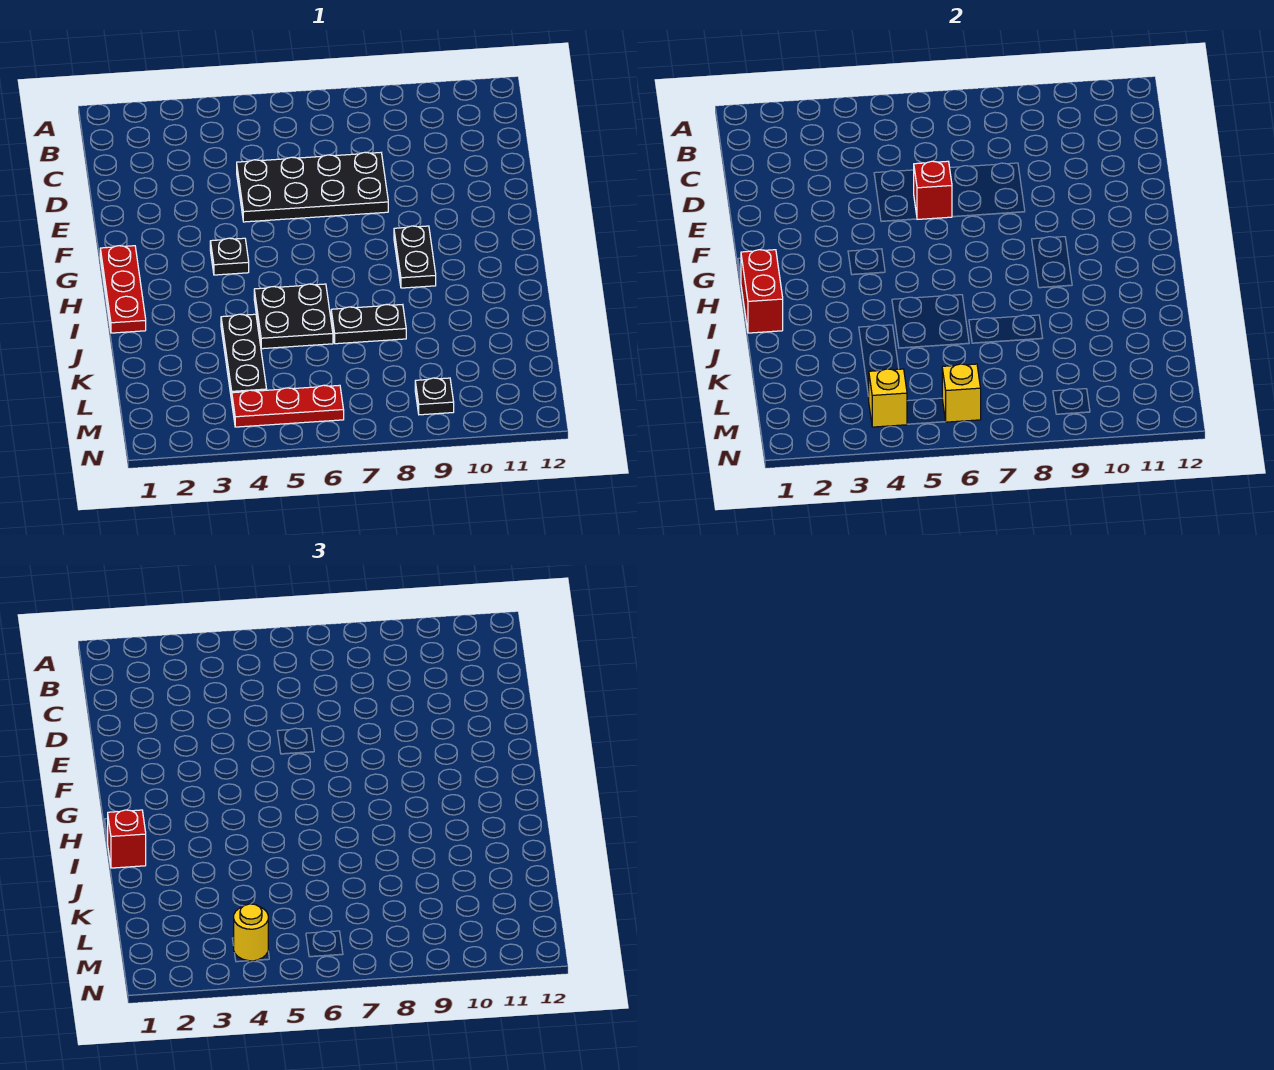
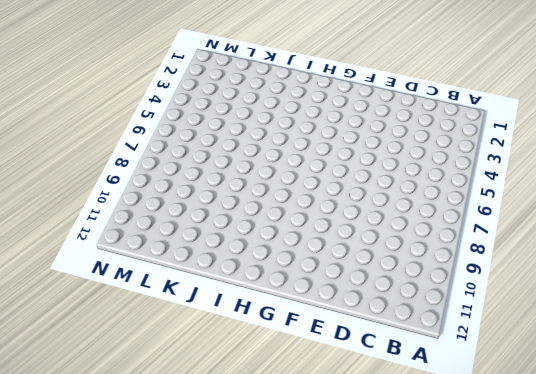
none -> black 2x4 plate [237,152,388,222]
none -> red 1x3 plate [100,246,146,333]
none -> black 1x1 plate [210,238,249,275]

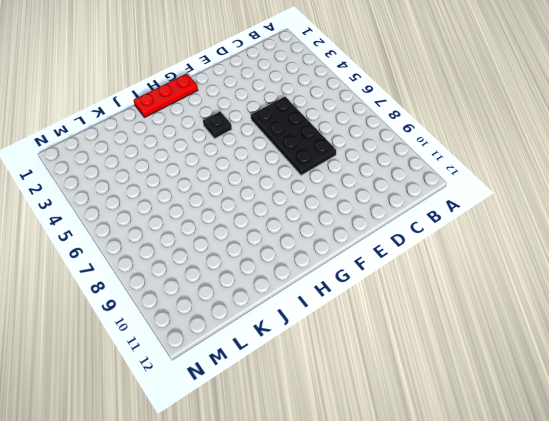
none -> black 1x2 plate [394,226,436,288]
none -> black 2x2 plate [254,284,333,349]
none -> black 1x3 plate [221,314,267,400]

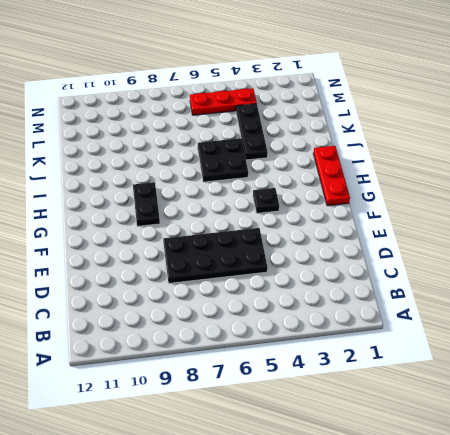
none -> black 1x2 plate [331,305,406,344]
none -> black 1x1 plate [415,378,454,415]
none -> red 1x1 brick [914,161,952,219]

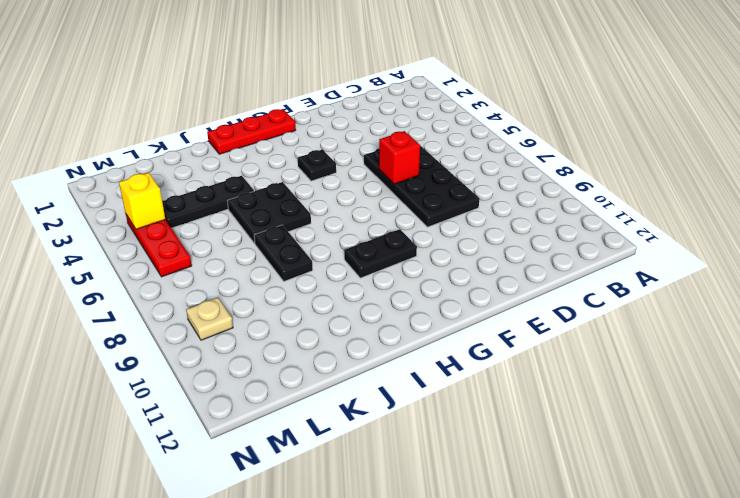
tan 1x1 plate [186,297,233,340] -> black 1x1 plate [415,378,454,415]
none -> red 1x2 brick [741,250,783,333]
none -> yellow 1x1 brick [942,364,981,422]
none -> red 1x1 brick [108,810,146,868]

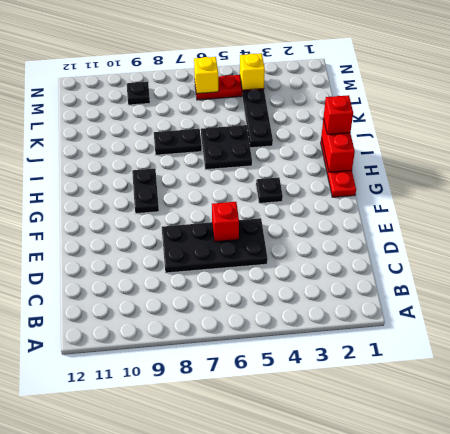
none -> yellow 1x1 round brick [234,904,268,961]

